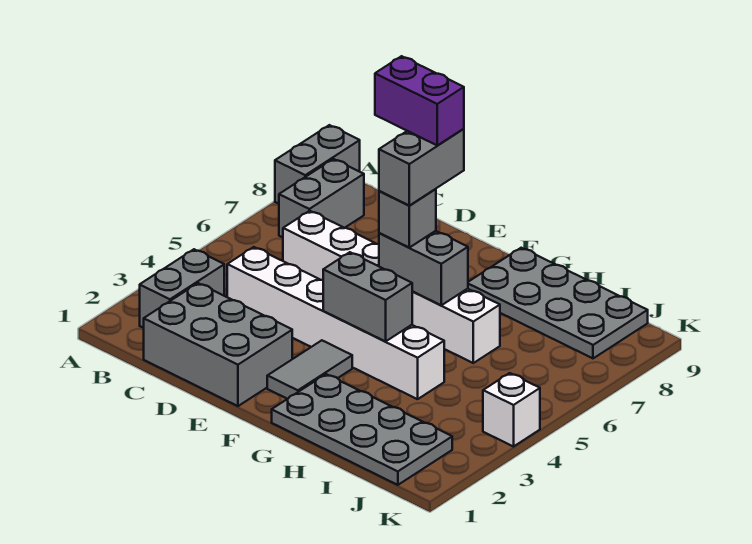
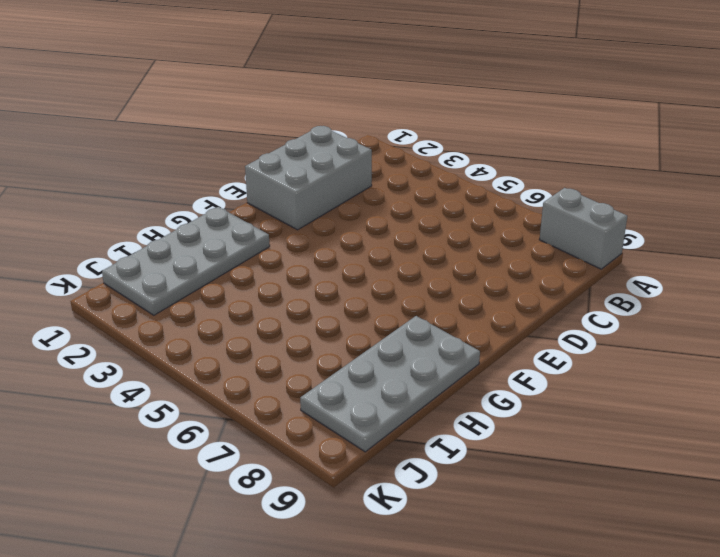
none -> grey 1x2 brick [140,249,224,328]
none -> grey 1x2 brick [279,159,364,237]
none -> white 1x6 brick [227,247,444,399]

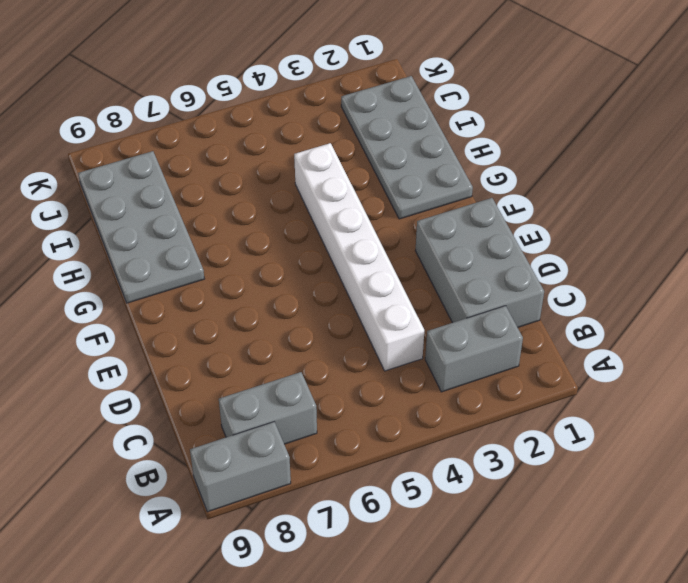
none -> white 1x6 brick [283,211,500,363]
none -> grey 1x2 tile [267,340,352,399]
none -> white 1x1 brick [483,373,540,447]

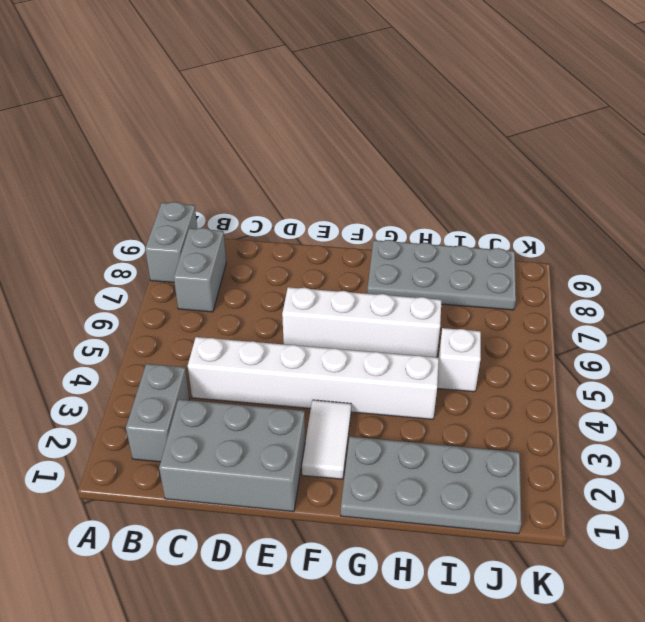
white 1x4 brick [282,287,442,357] -> white 1x6 brick [283,211,500,363]
white 1x2 tile [302,400,351,479] -> grey 1x2 tile [267,340,352,399]
white 1x1 brick [437,328,481,392] -> white 1x1 brick moved to [483,373,540,447]
none -> grey 1x2 brick [323,252,412,341]
none -> grey 1x2 brick [379,231,468,305]
none -> grey 1x1 brick [379,189,436,248]

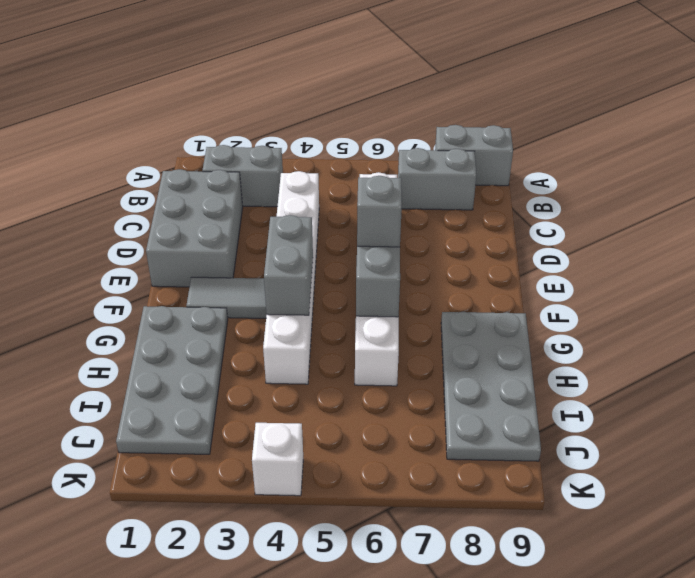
none -> grey 1x2 brick [379,129,464,206]
none -> purple 1x2 brick [375,56,464,146]

